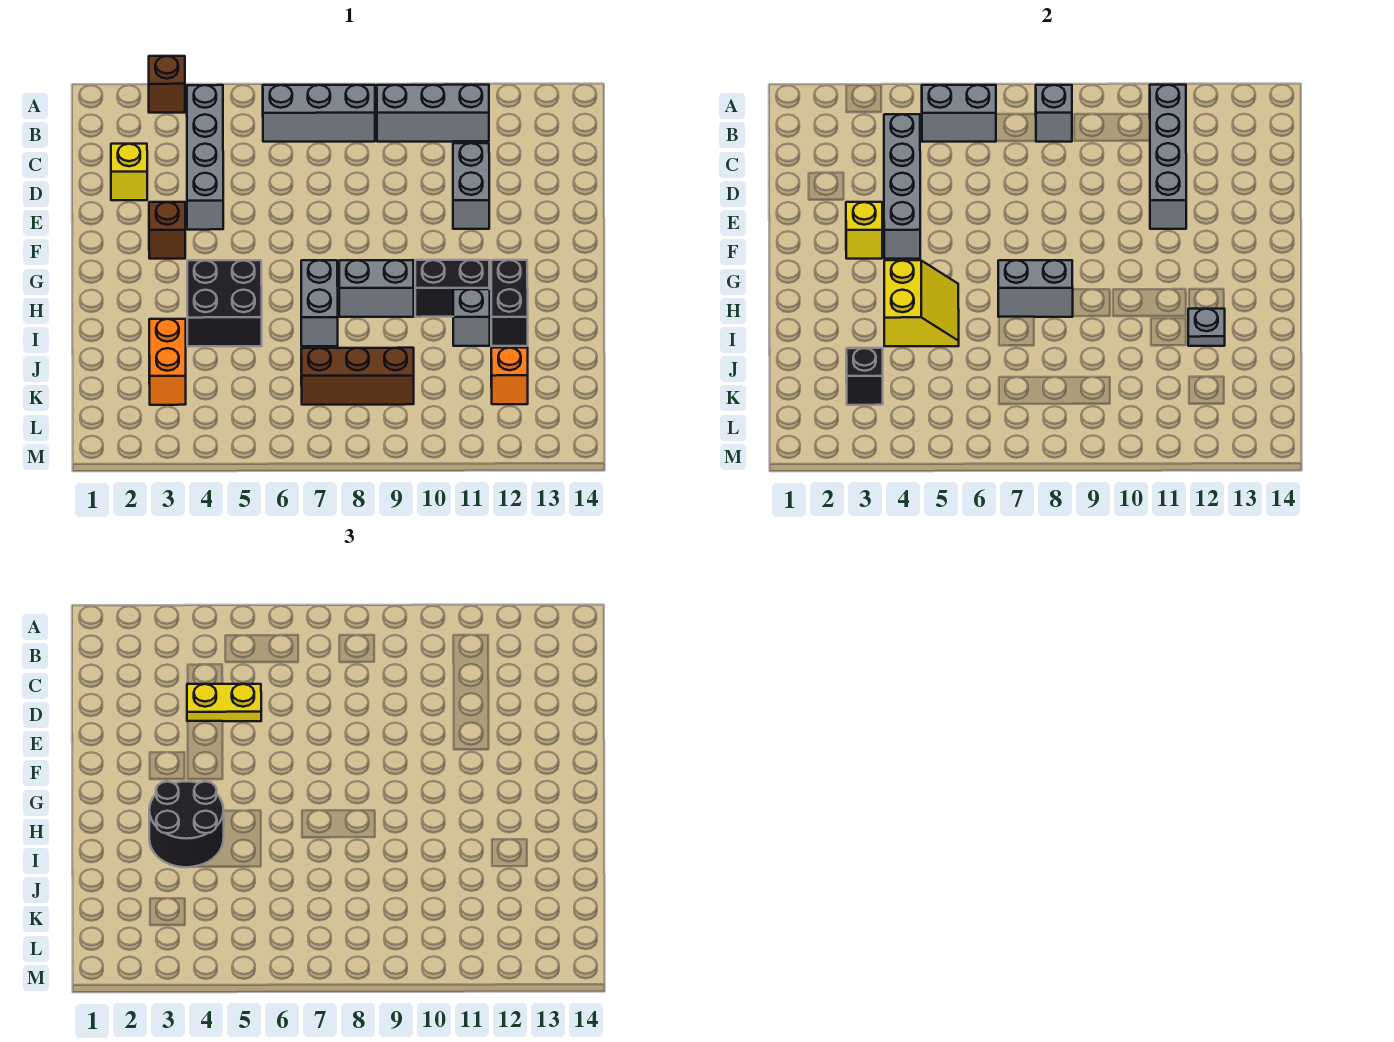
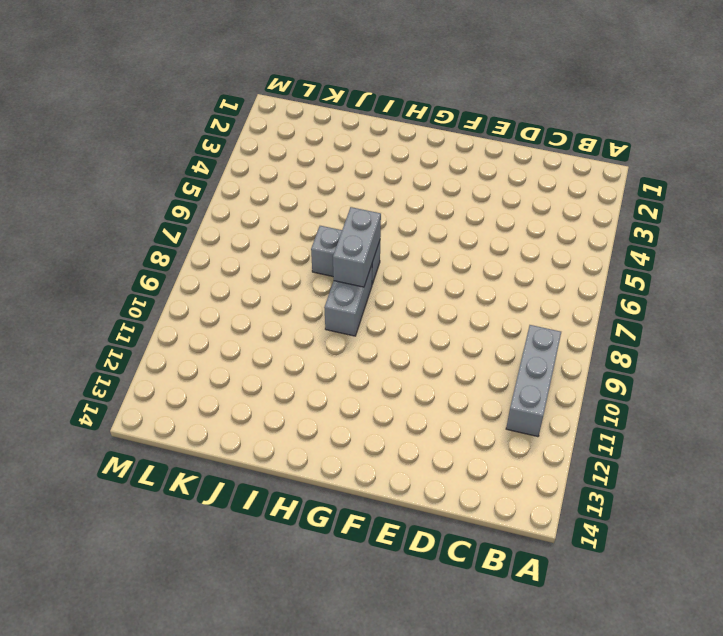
none -> brown 1x1 brick [149,56,185,113]
none -> grey 1x4 brick [187,85,223,230]
none -> grey 1x3 brick [263,85,375,142]

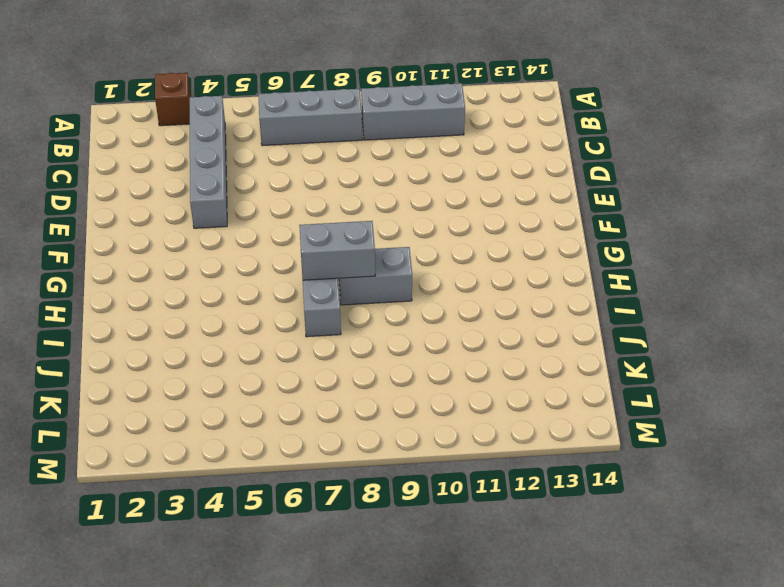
none -> yellow 1x1 brick [111,144,147,200]
none -> grey 1x2 brick [453,143,489,229]
none -> brown 1x1 brick [149,202,185,259]

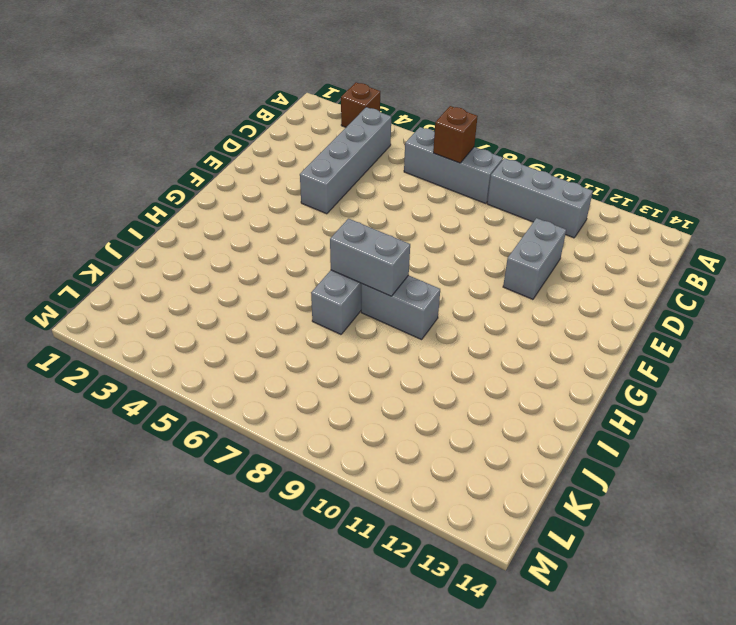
brown 1x1 brick [433,106,478,163] -> brown 1x1 brick moved to [149,202,185,259]
none -> yellow 1x1 brick [111,144,147,200]
none -> black 2x2 brick [187,260,262,346]
none -> black 1x2 brick [415,260,490,317]

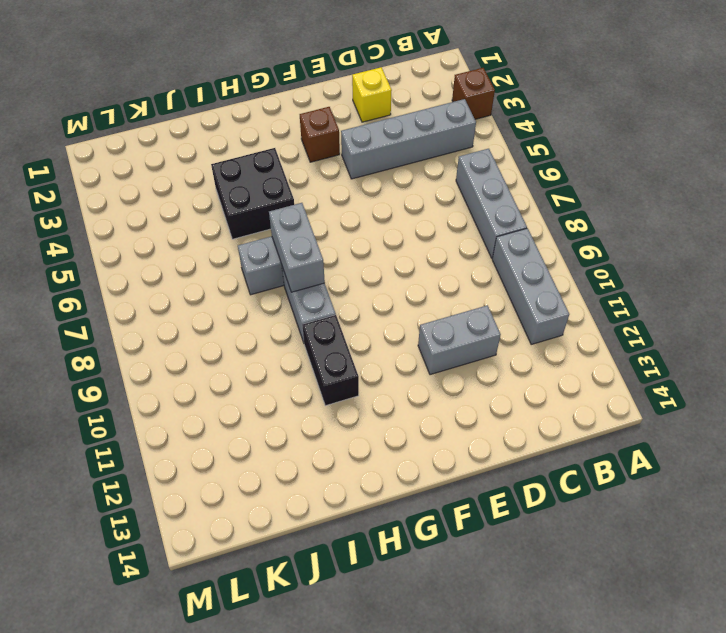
none -> black 1x2 brick [491,260,528,346]
none -> grey 1x1 brick [453,289,490,346]
none -> orange 1x2 brick [149,319,186,405]

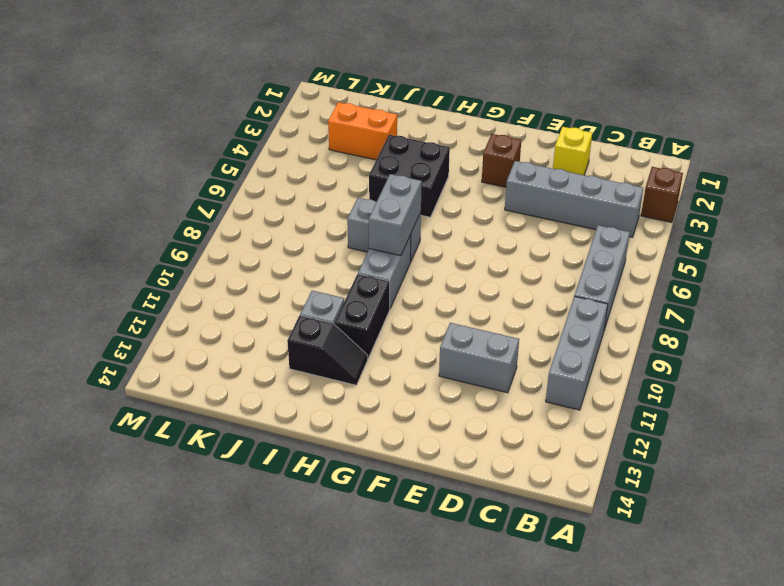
black 1x2 slope [287,316,368,385] -> black 1x2 brick [491,260,528,346]
none -> brown 1x3 brick [301,348,414,405]
none -> orange 1x1 brick [491,348,528,404]
none -> grey 1x2 brick [922,85,996,142]

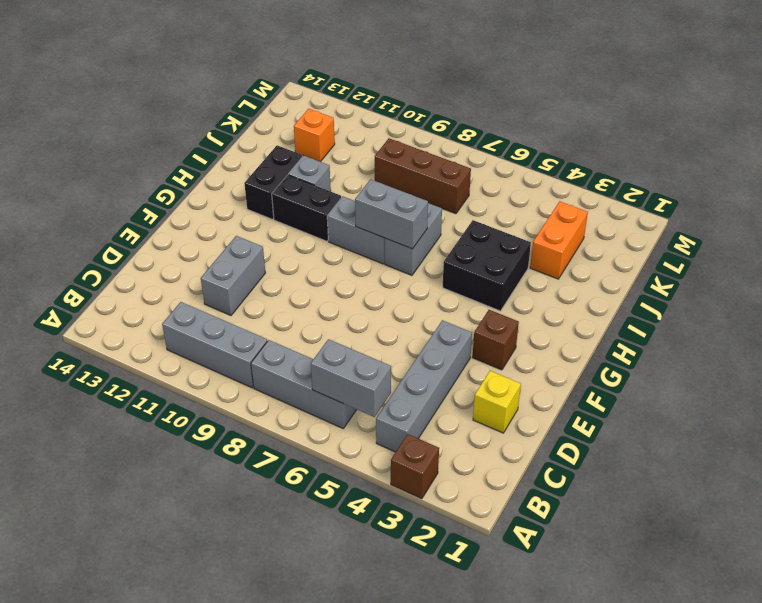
none -> grey 1x1 brick [1036,85,1072,142]
none -> grey 1x4 brick [1150,85,1186,229]
none -> grey 1x4 brick [884,114,920,259]

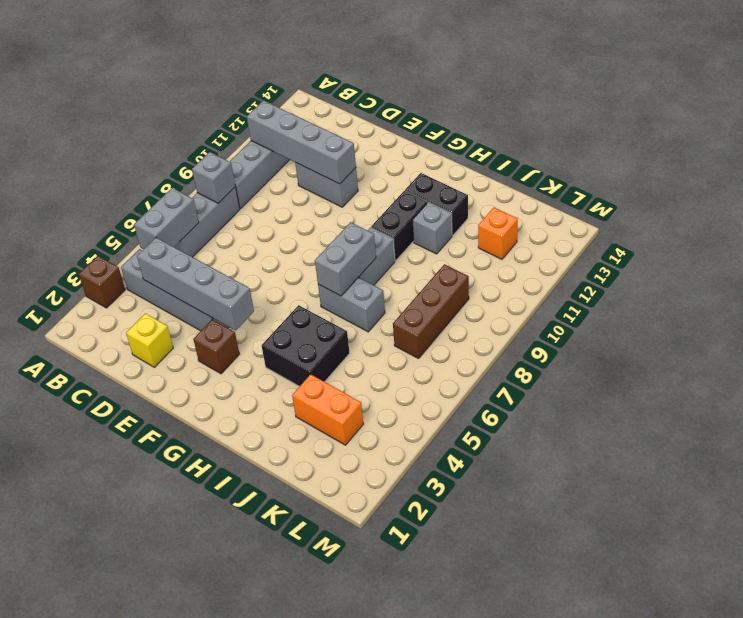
none -> yellow 1x1 brick [846,202,882,259]
none -> yellow 2x2 slope [884,260,959,346]
none -> grey 1x1 plate [1188,309,1225,346]

